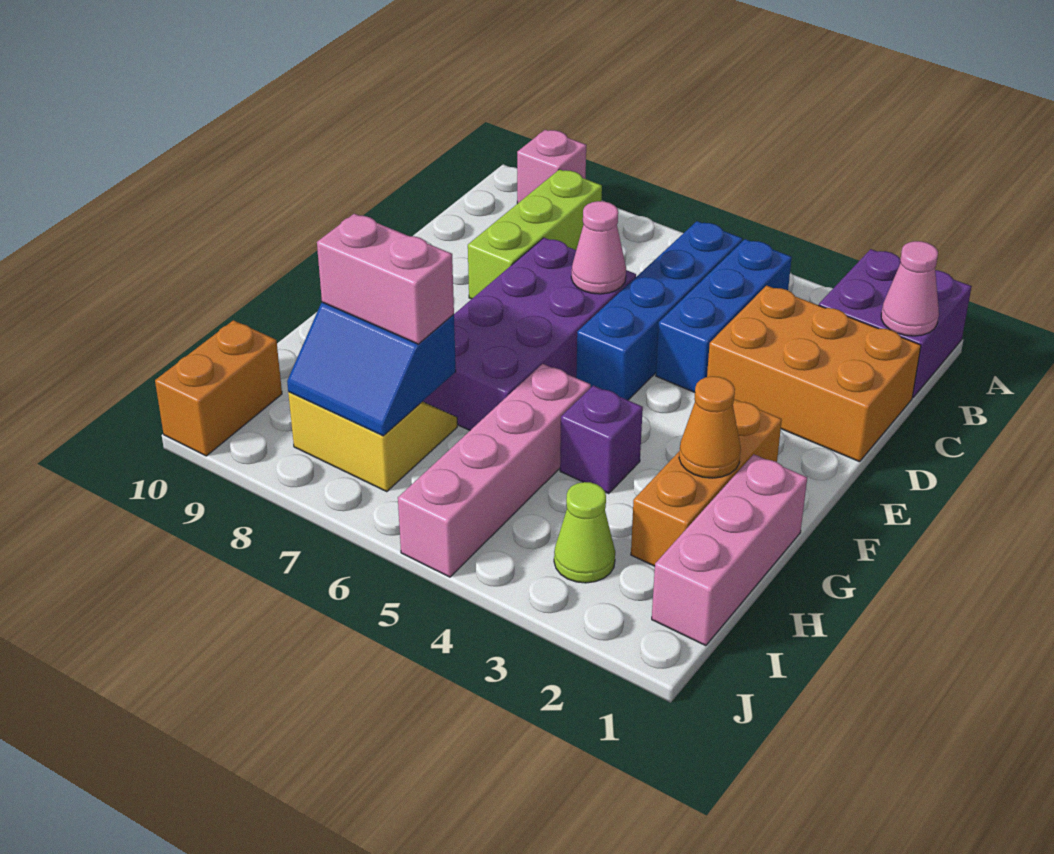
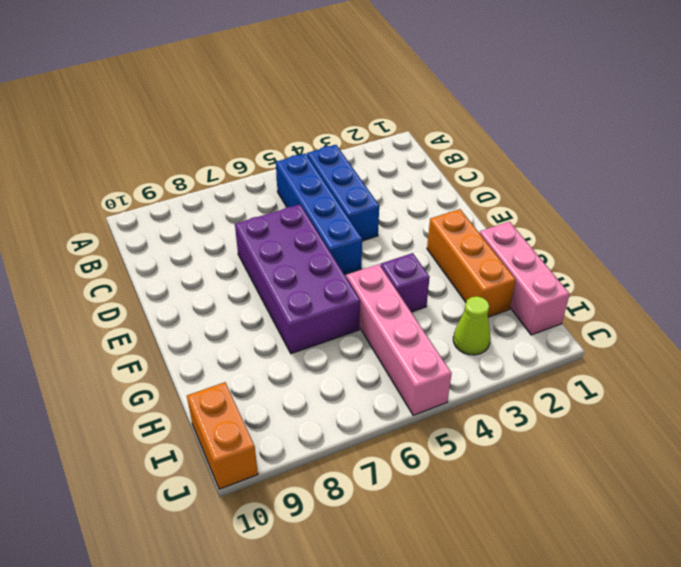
none -> purple 2x2 brick [819,249,972,398]
none -> pink 1x1 brick [517,130,586,204]
none -> lime 1x3 brick [468,169,602,299]

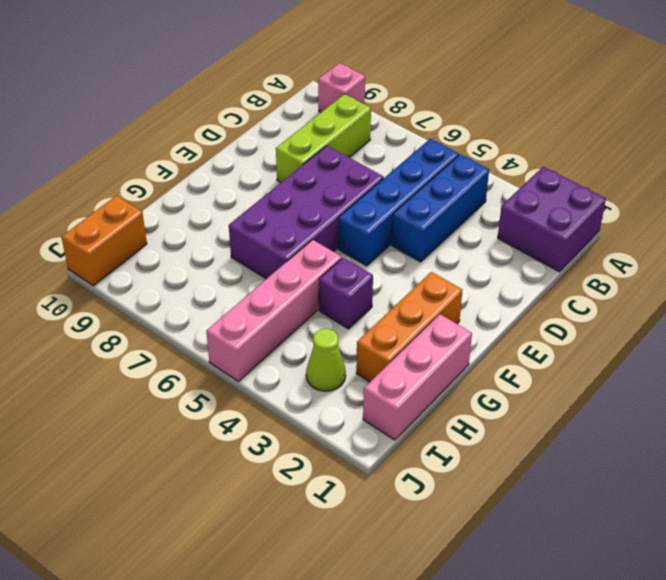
none -> orange 2x3 brick [707,285,921,462]
none -> yellow 2x2 slope [288,392,457,492]
none -> pink 1x1 cone [881,241,939,336]

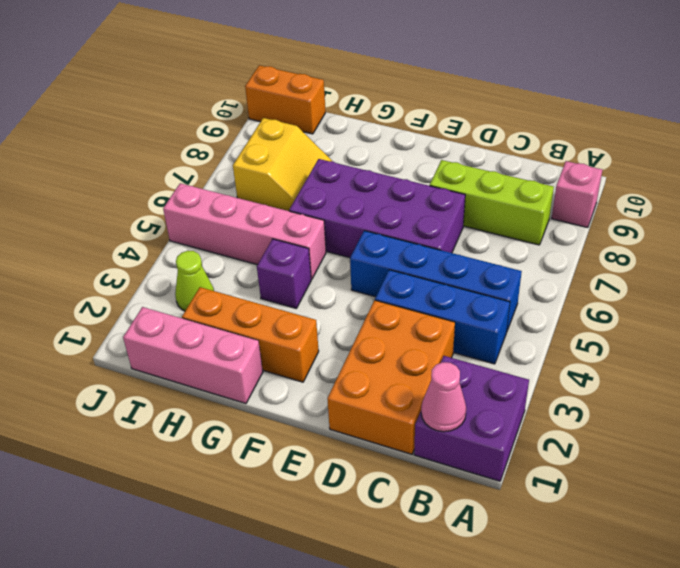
none -> pink 1x1 cone [571,201,626,294]
none -> orange 1x1 cone [679,376,741,478]
none -> blue 2x2 slope [287,302,456,436]

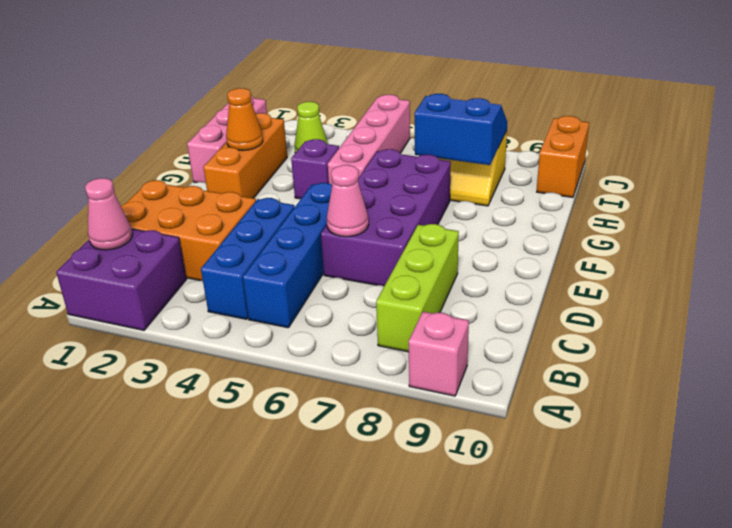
none -> pink 1x2 brick [317,214,454,344]

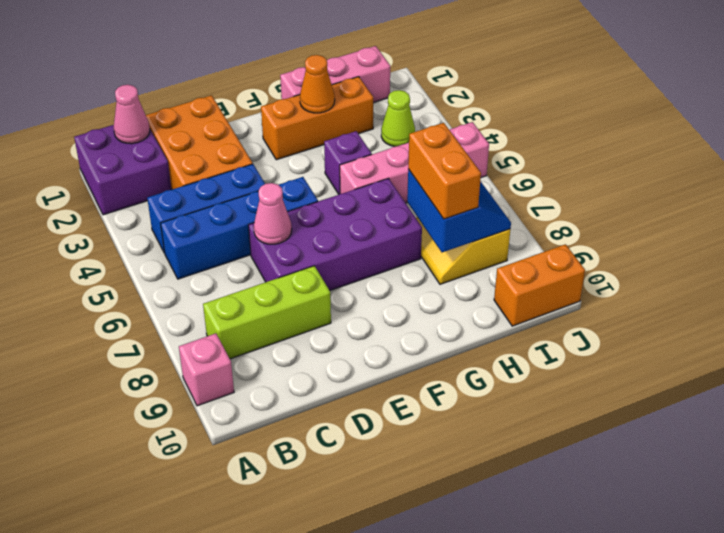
orange 1x2 brick [408,123,481,219] -> pink 1x2 brick [317,214,454,344]

